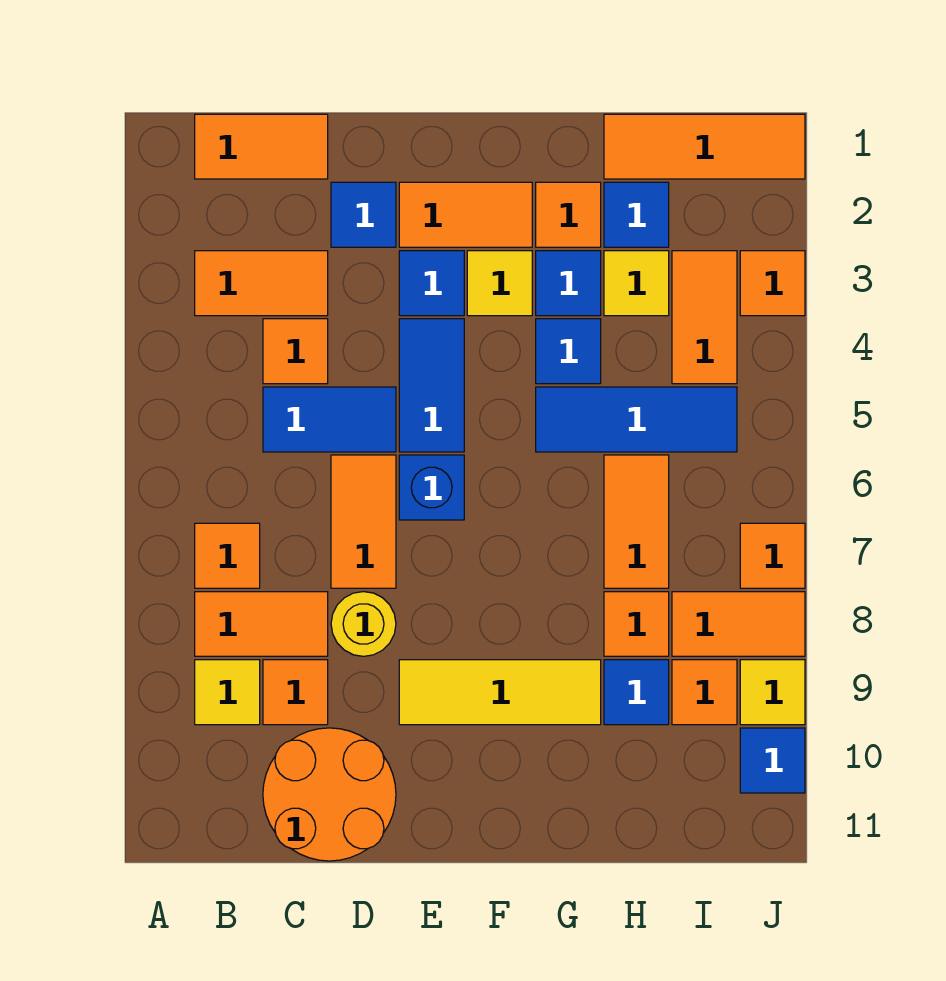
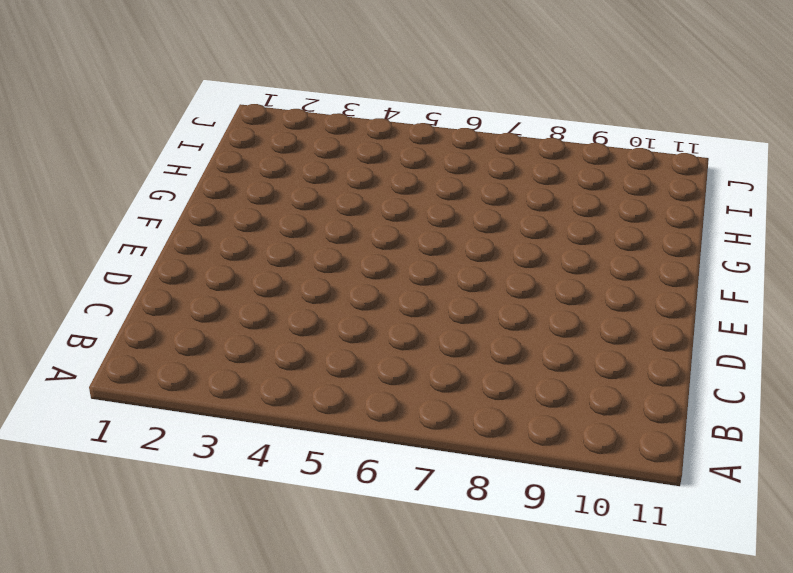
none -> orange 1x2 tile [195,114,328,179]
none -> orange 1x2 tile [195,251,328,316]
none -> orange 1x1 tile [195,523,260,588]
none -> orange 1x2 tile [195,592,328,656]

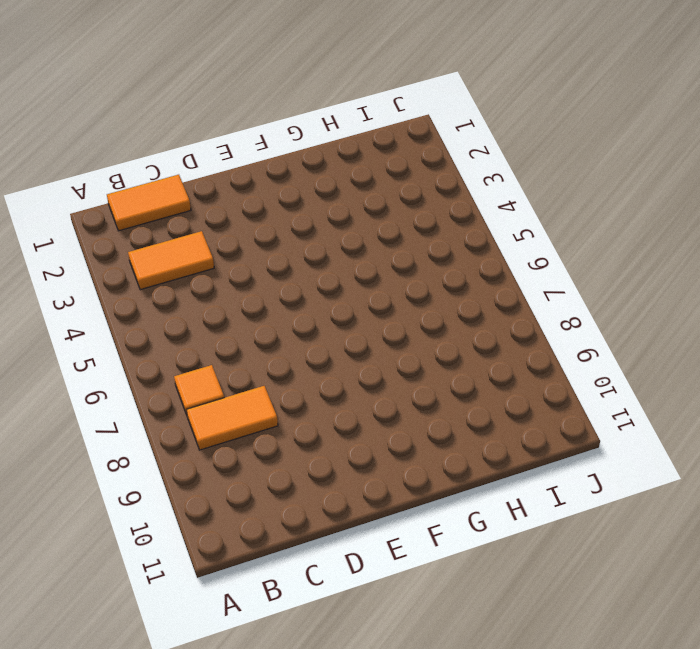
none -> yellow 1x1 tile [195,660,260,725]
none -> orange 1x1 tile [263,319,328,384]
none -> blue 1x2 tile [263,387,396,452]
none -> orange 1x1 tile [263,660,328,725]

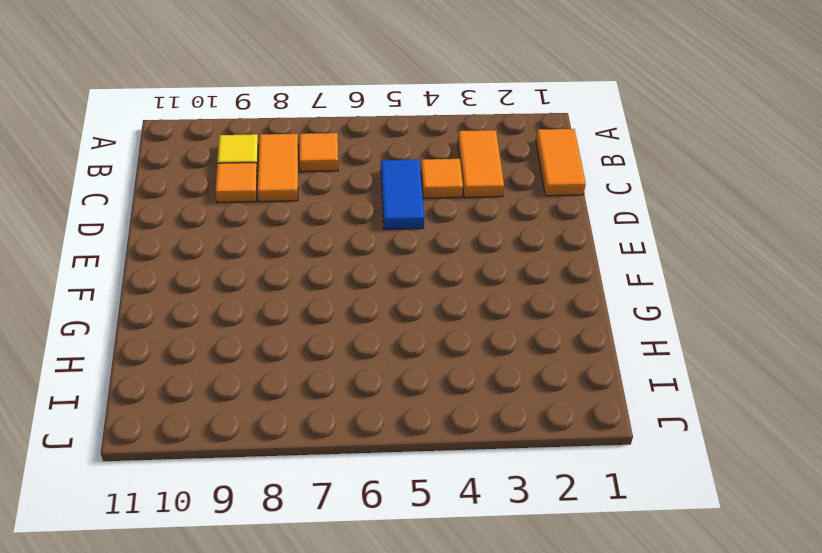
none -> orange 2x2 round brick [263,728,396,861]
none -> blue 1x1 tile [331,182,396,247]
none -> orange 1x2 tile [331,455,396,588]
none -> yellow 1x1 round brick [331,592,396,656]

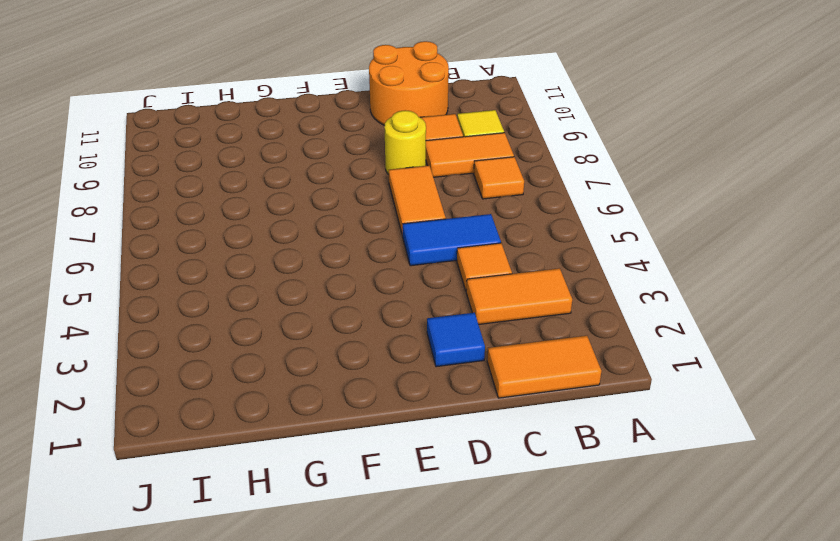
none -> orange 1x2 tile [399,182,532,247]
none -> blue 1x1 tile [399,251,464,316]
none -> blue 1x2 tile [399,319,464,452]
none -> blue 1x1 brick [399,455,464,520]

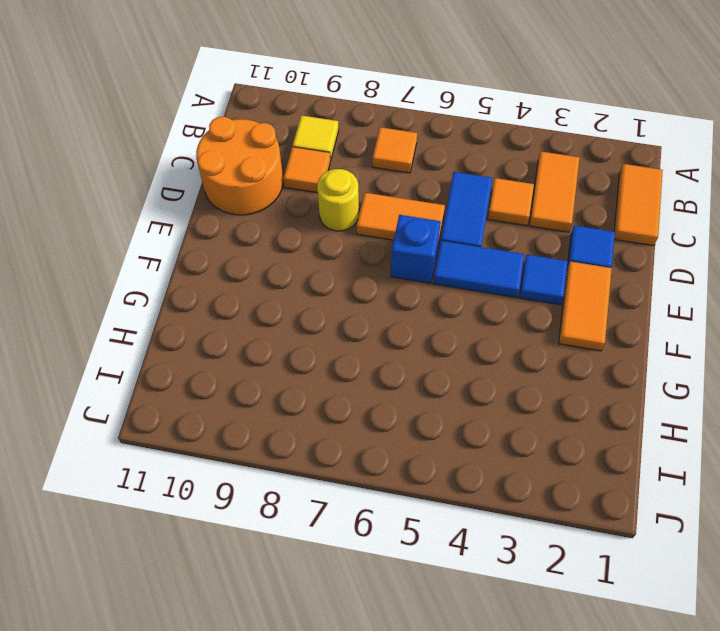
none -> orange 1x2 tile [195,592,328,656]
none -> yellow 1x3 tile [399,660,601,725]
none -> yellow 1x1 tile [467,251,532,316]
none -> orange 1x1 tile [536,182,601,247]

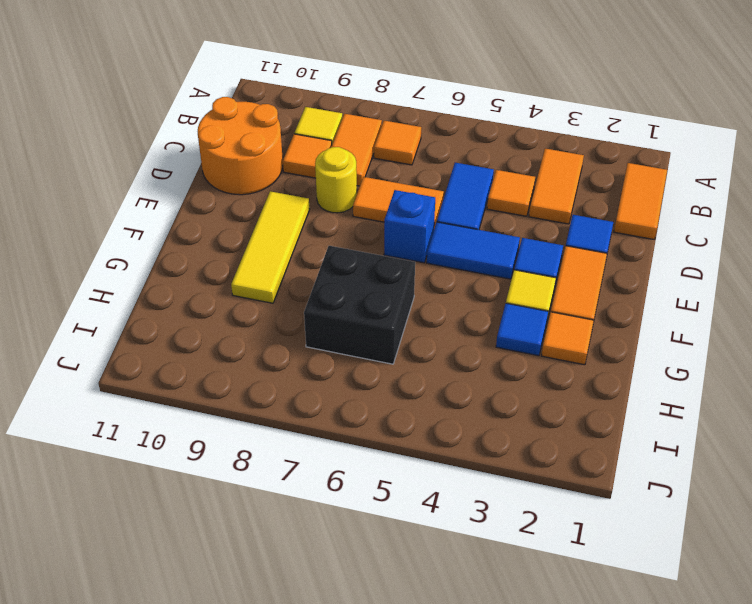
black 2x2 brick [304,246,415,364] -> orange 1x2 tile [604,455,669,588]
none -> blue 1x1 tile [536,319,601,384]
none -> blue 1x3 tile [536,387,737,452]
none -> orange 1x3 tile [604,114,805,179]
none -> blue 1x1 tile [604,182,669,247]

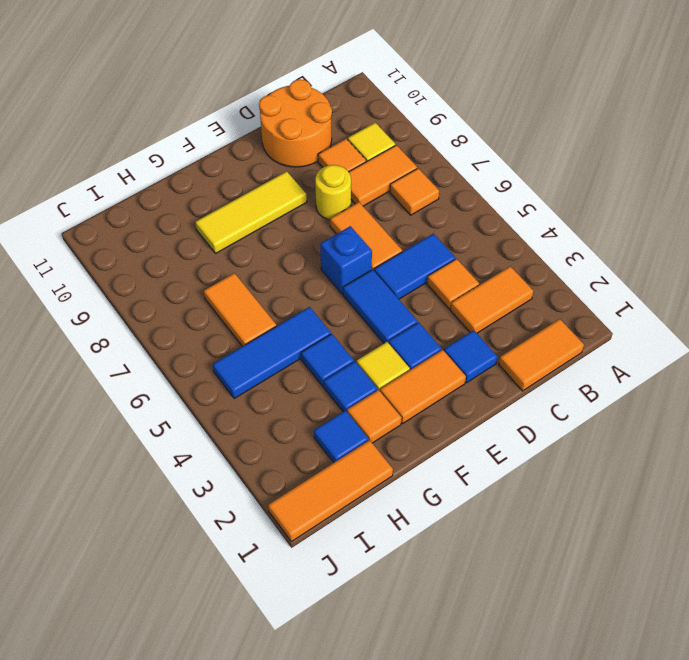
none -> yellow 1x1 tile [604,251,669,316]
none -> orange 1x1 tile [604,592,669,656]
none -> blue 1x1 tile [604,660,669,725]
none -> orange 1x2 tile [672,251,737,384]

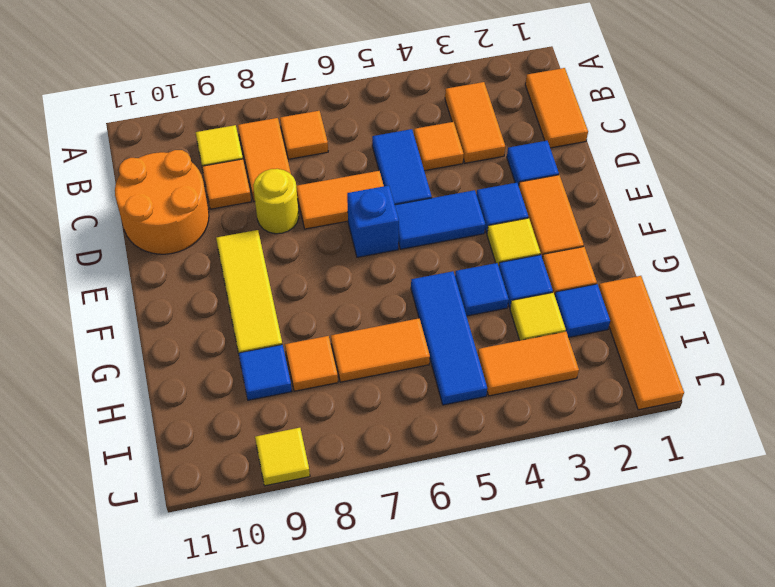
none -> orange 1x2 tile [672,592,805,656]
none -> orange 1x1 tile [672,660,737,725]
none -> orange 1x1 tile [740,251,805,316]
none -> orange 1x1 tile [740,523,805,588]

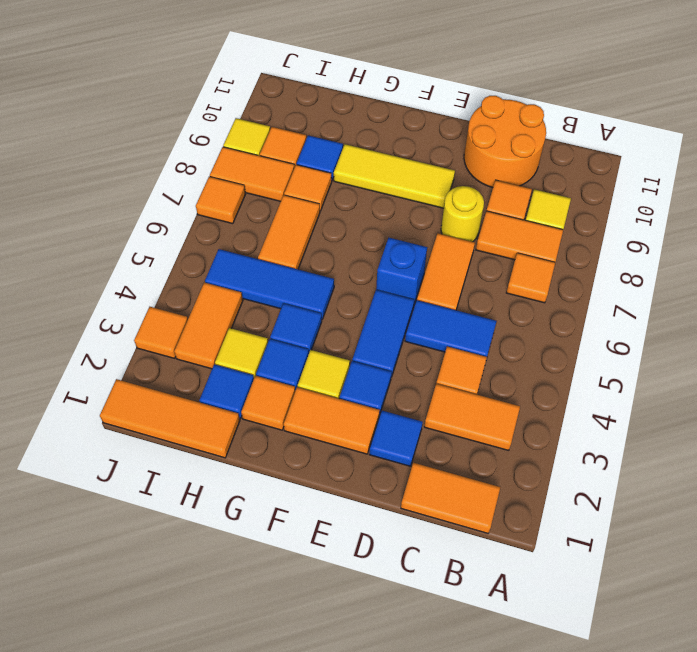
none -> blue 1x1 tile [740,728,805,793]

